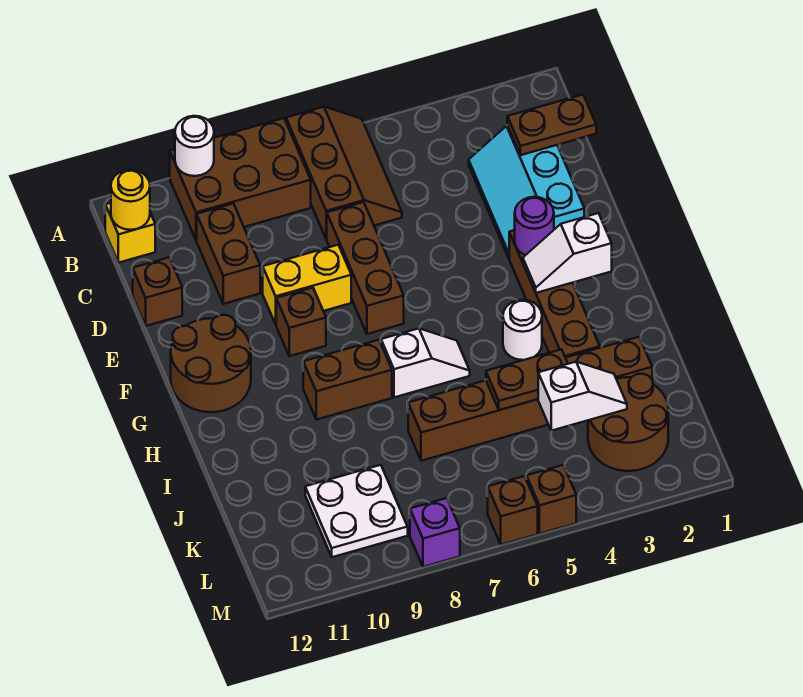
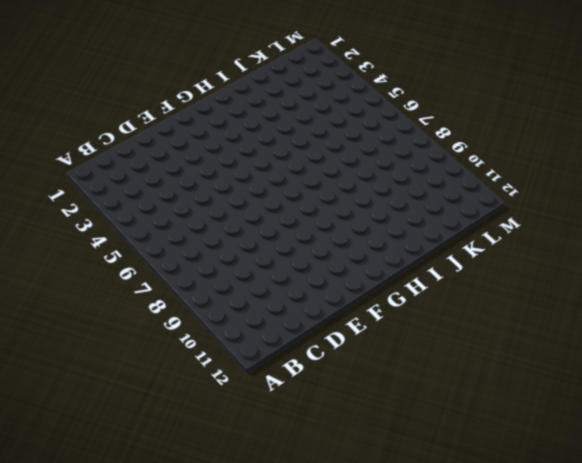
none -> brown 2x3 slope [286,107,402,239]
none -> brown 2x3 brick [170,118,311,241]
none -> yellow 1x1 brick [105,203,155,263]

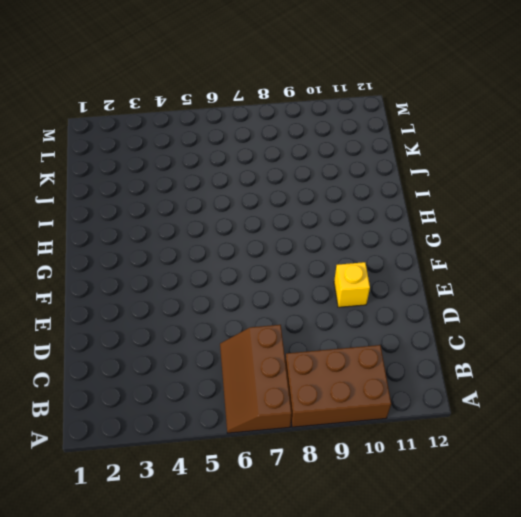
yellow 1x1 brick [334,262,370,307] -> yellow 1x1 brick moved to [105,203,155,263]
none -> cyan 2x3 slope [469,126,584,258]
none -> brown 1x2 brick [197,204,260,304]
none -> brown 1x3 brick [327,202,404,334]

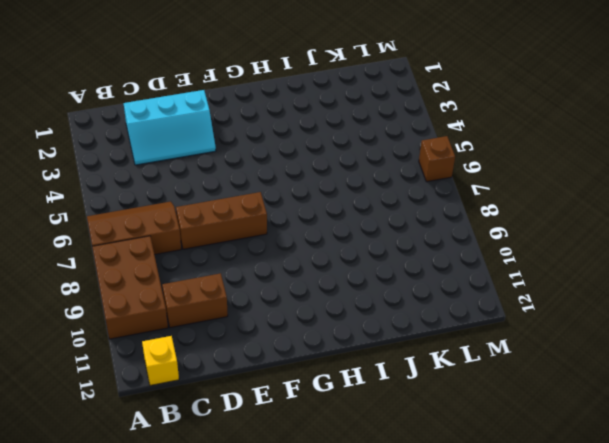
none -> brown 1x1 brick [133,257,182,326]
none -> yellow 1x2 brick [263,245,351,324]
none -> brown 1x4 brick [509,230,600,358]

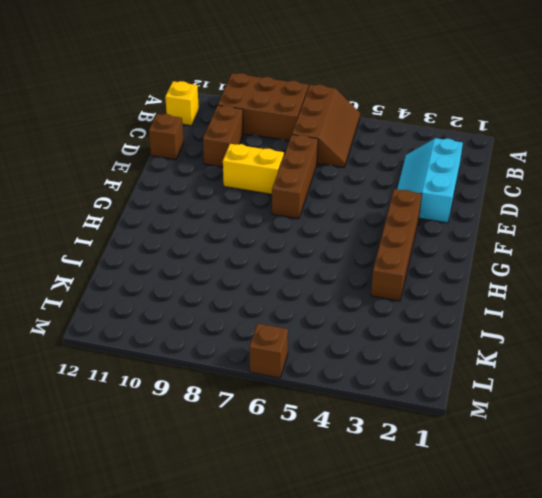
none -> brown 1x1 brick [276,288,326,356]
none -> brown 2x2 round brick [171,315,251,412]
none -> white 1x1 round brick [503,300,542,360]

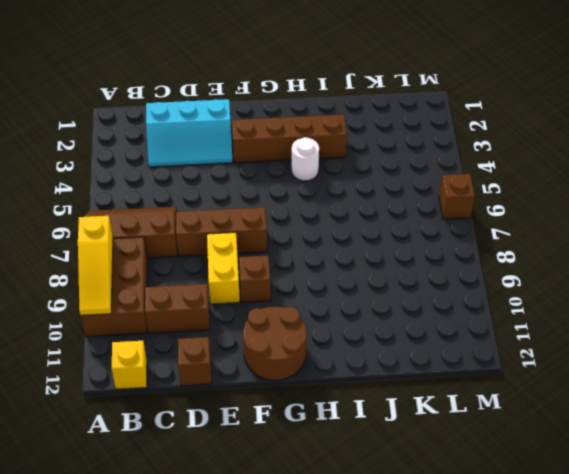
yellow 1x3 slope [78,216,113,315] -> white 1x1 round brick [175,116,214,176]
none -> white 1x2 slope [381,328,470,397]
none -> brown 1x2 brick [303,340,392,420]
none -> brown 1x6 brick [408,337,652,461]

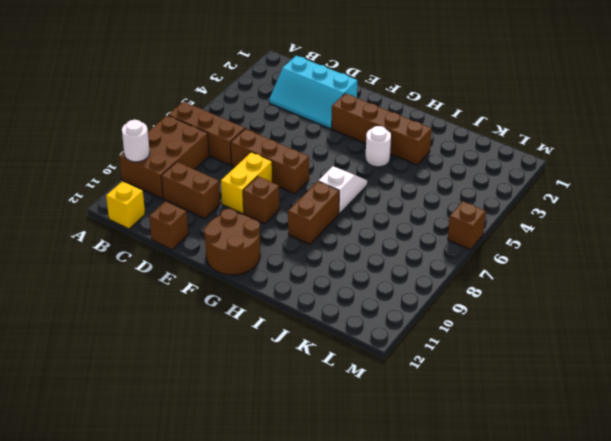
none -> brown 1x6 brick [408,337,652,461]
none -> brown 2x2 round brick [588,374,668,471]
none -> white 2x2 plate [305,465,408,557]

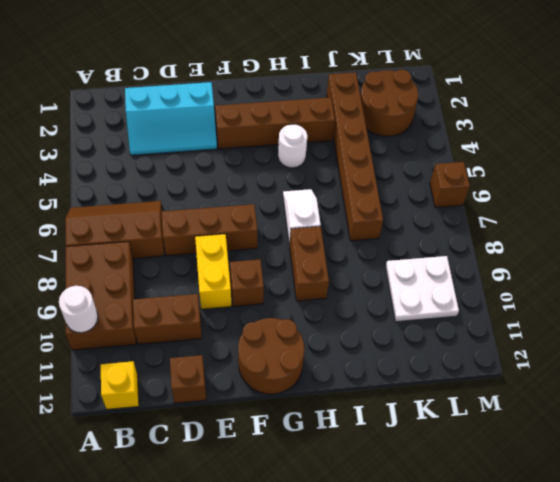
none -> brown 1x1 brick [527,465,576,534]
none -> purple 1x1 brick [410,498,460,567]
none -> yellow 1x1 round brick [111,170,150,230]

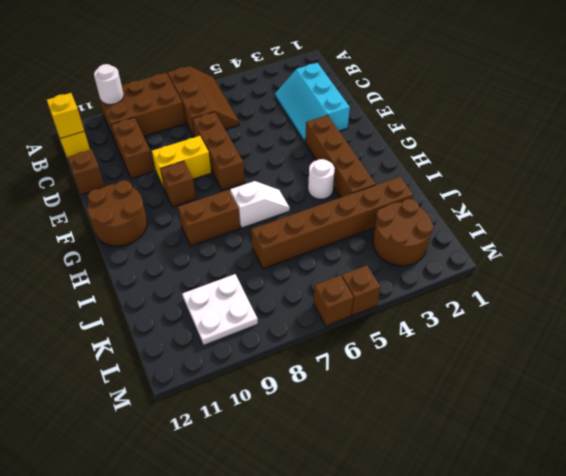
yellow 1x1 brick [47,93,84,138] -> yellow 1x1 round brick [111,170,150,230]
none -> purple 1x1 brick [410,498,460,567]
none -> brown 1x2 plate [507,95,596,155]
none -> purple 1x1 round brick [515,197,554,255]

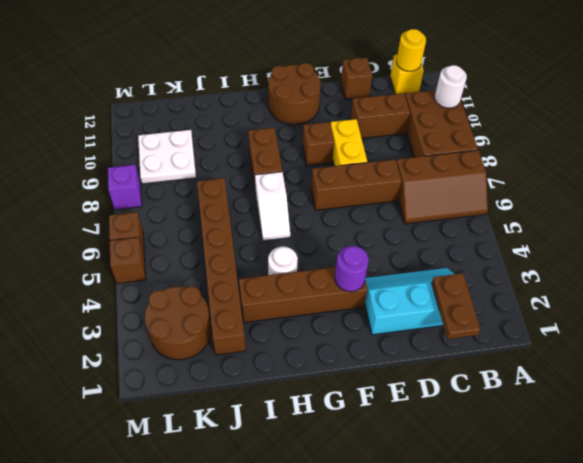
none -> white 1x2 slope [523,213,612,293]
none -> brown 1x2 plate [486,349,568,410]
none -> white 1x2 slope [538,362,627,431]

